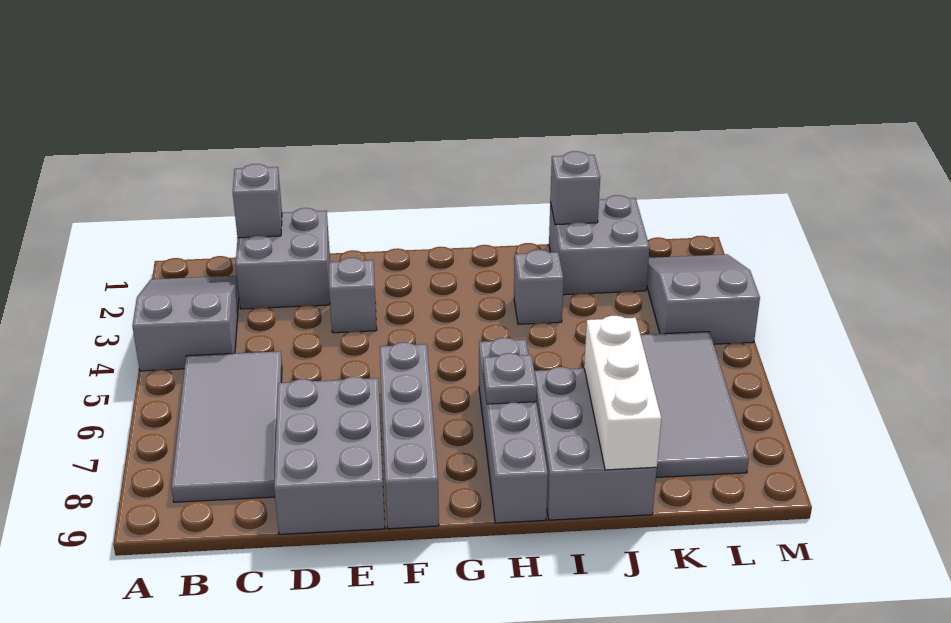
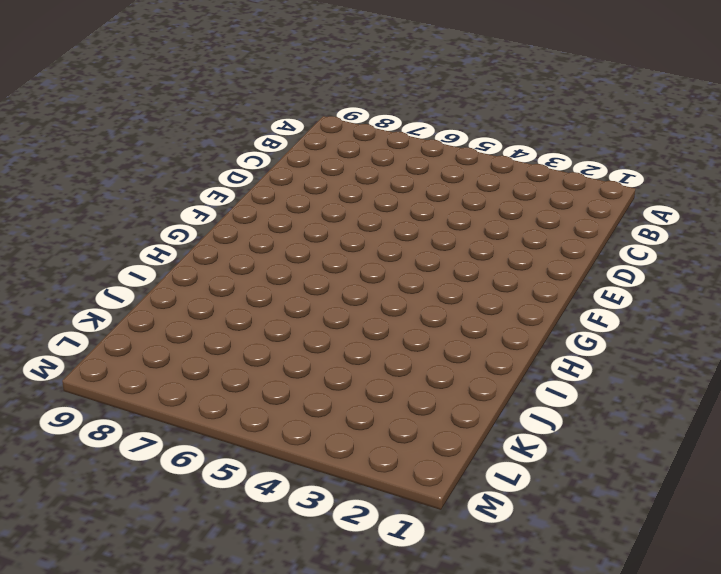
none -> grey 2x3 slope [132,276,239,371]
none -> grey 2x4 tile [171,351,282,502]
none -> grey 2x2 brick [236,208,330,309]

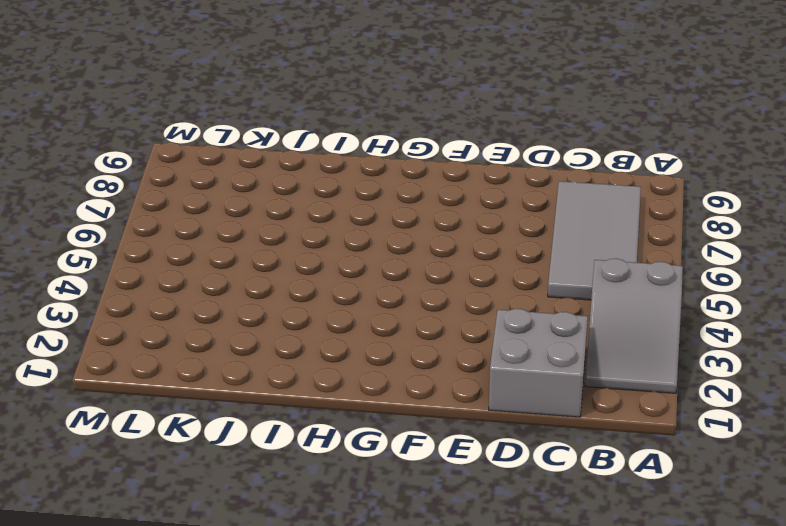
none -> grey 2x3 brick [274,377,385,534]
none -> grey 1x1 brick [329,258,377,333]
none -> grey 1x4 brick [380,342,439,529]

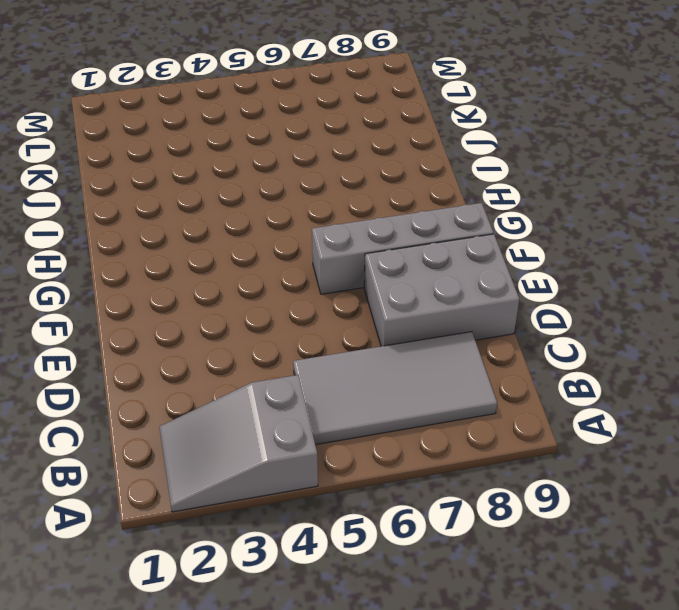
none -> grey 2x2 brick [236,208,330,309]
none -> grey 1x1 brick [329,258,377,333]
none -> grey 1x4 brick [479,338,548,523]

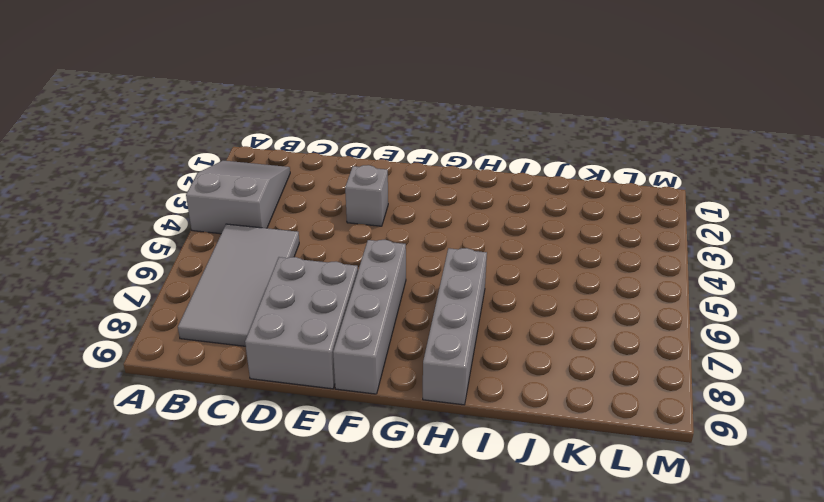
none -> grey 2x2 brick [236,208,330,309]
none -> grey 1x1 brick [514,250,564,324]
none -> grey 2x3 brick [534,367,657,520]

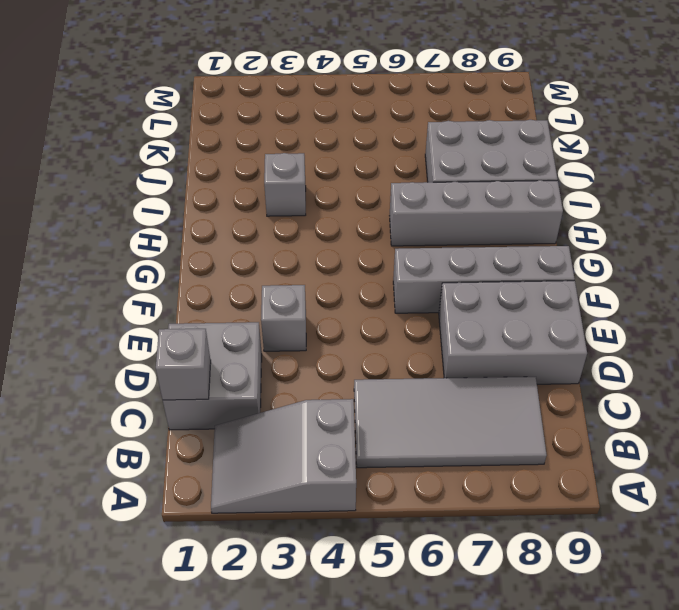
none -> grey 2x2 brick [549,195,650,295]
none -> grey 2x4 tile [640,332,749,478]
none -> grey 2x3 slope [647,254,760,344]

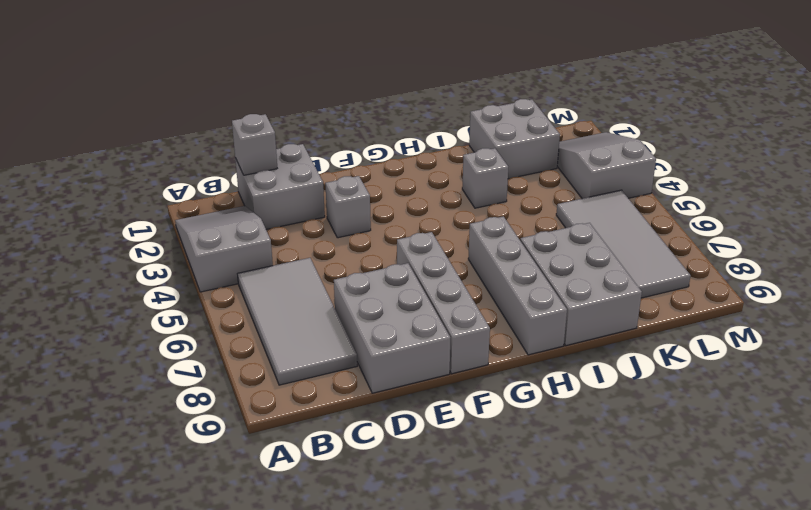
none -> grey 1x1 plate [483,353,537,404]
none -> grey 1x1 brick [550,151,600,225]
none -> white 1x3 brick [584,316,661,470]

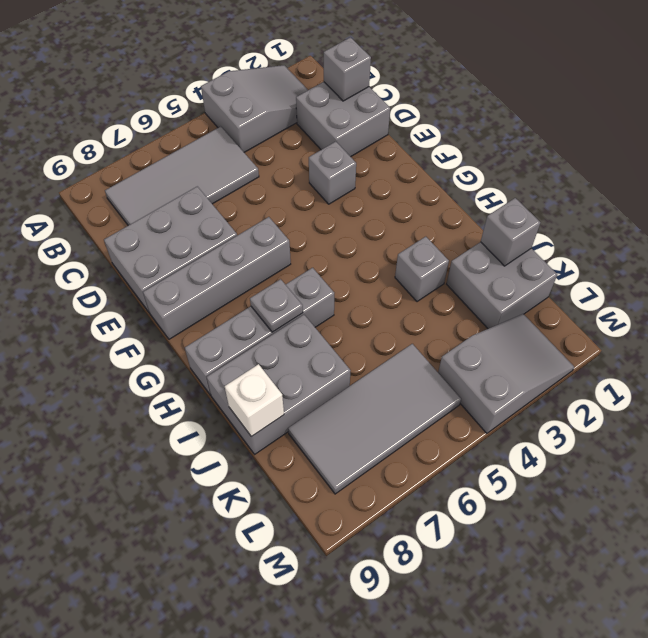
white 1x1 brick [225,364,284,437] -> white 1x3 brick [584,316,661,470]

